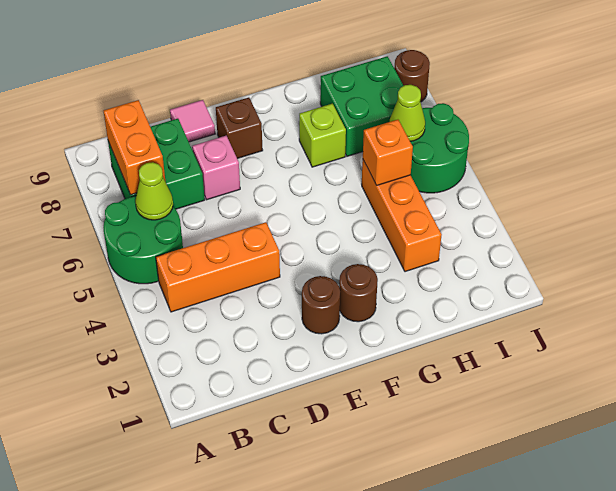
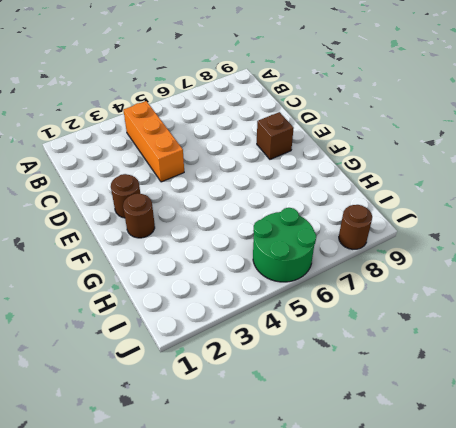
none -> green 2x2 round brick [103,196,183,284]
none -> green 2x2 brick [108,119,205,209]
none -> pink 1x1 brick [192,136,240,200]

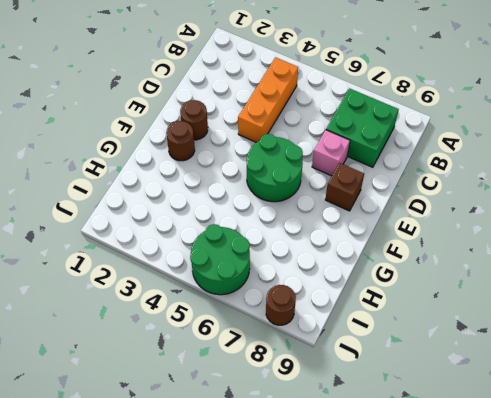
green 2x2 round brick [247,134,303,202] -> green 2x2 round brick moved to [103,196,183,284]
none -> pink 1x1 tile [170,100,215,142]
none -> lime 1x1 brick [299,104,346,167]
none -> orange 1x3 brick [362,160,442,272]

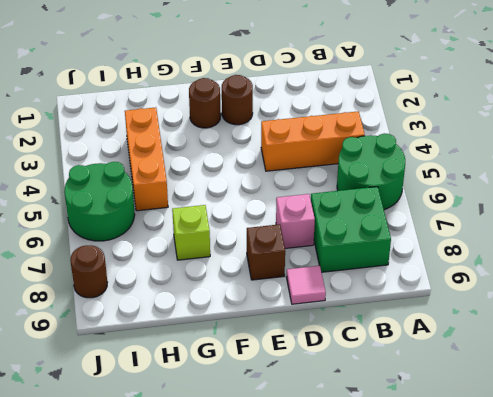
none -> green 2x2 brick [320,56,403,156]
none -> lime 1x1 cone [135,162,173,220]
none -> orange 1x2 brick [104,100,165,195]

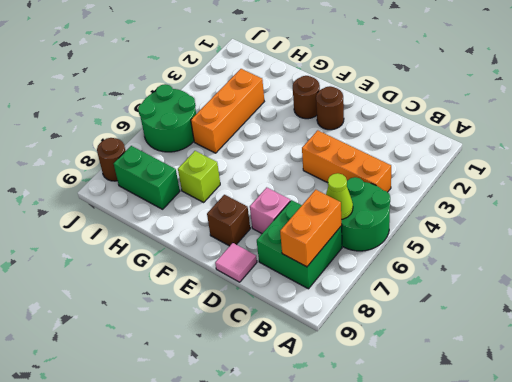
green 1x2 brick [114,146,180,209] -> green 2x2 brick [320,56,403,156]
none -> orange 1x1 brick [363,120,413,185]
none -> lime 1x1 cone [390,85,425,141]

